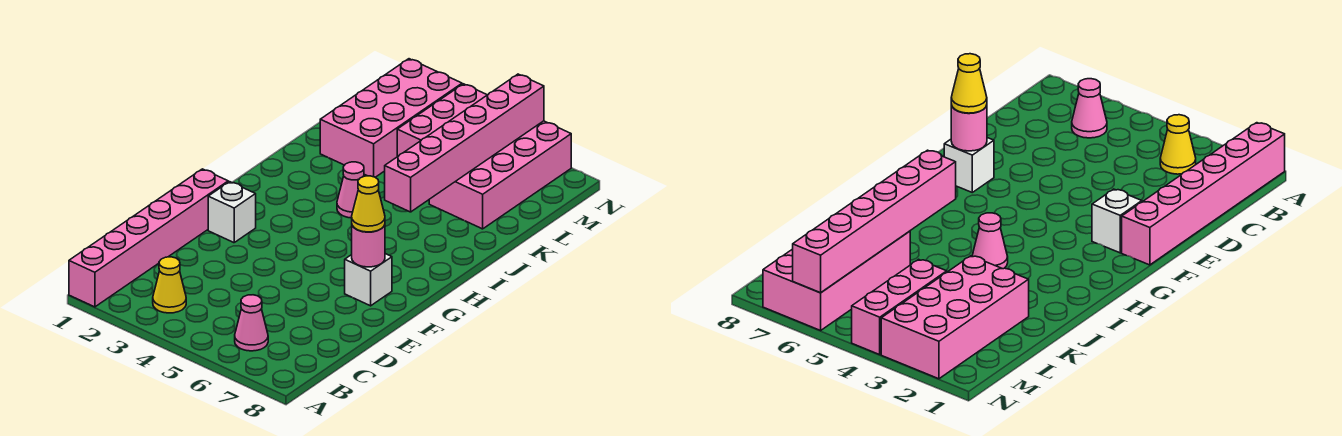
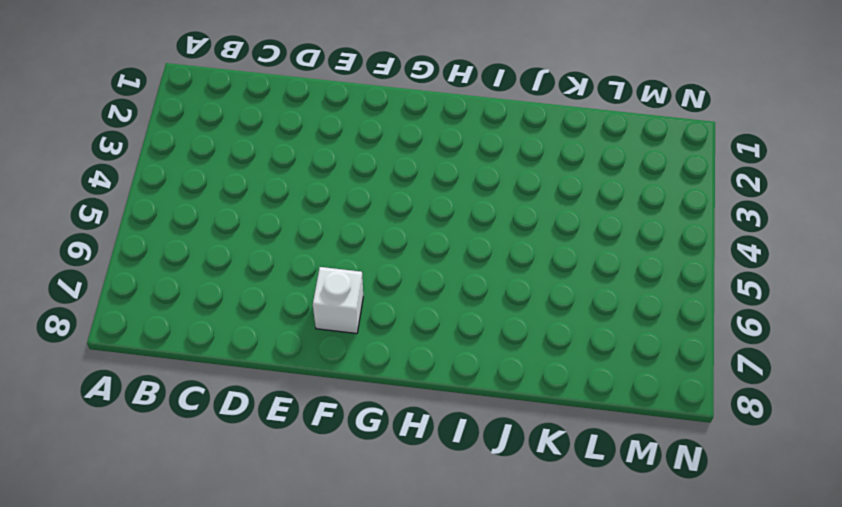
none -> pink 1x6 brick [69,169,228,307]
none -> yellow 1x1 cone [153,257,186,313]
none -> pink 1x1 cone [235,295,268,351]

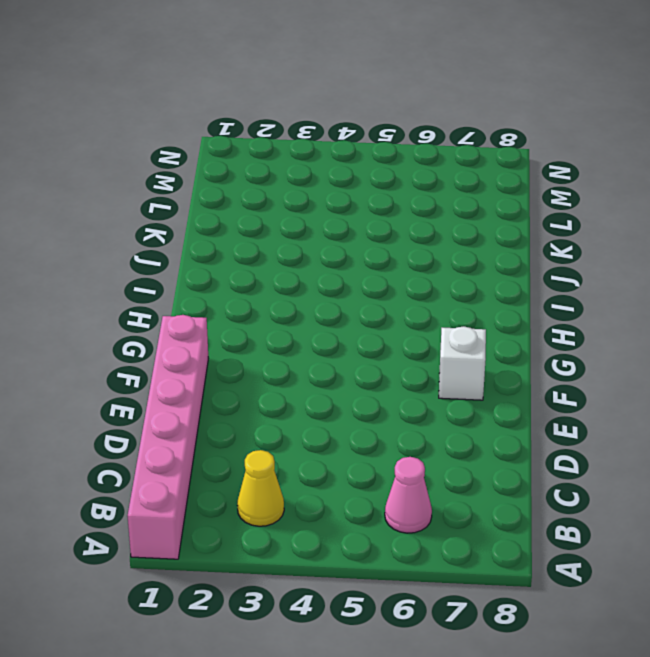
none -> white 1x1 brick [208,182,256,243]
none -> pink 1x1 cone [337,162,364,218]
none -> pink 2x4 brick [320,59,462,177]

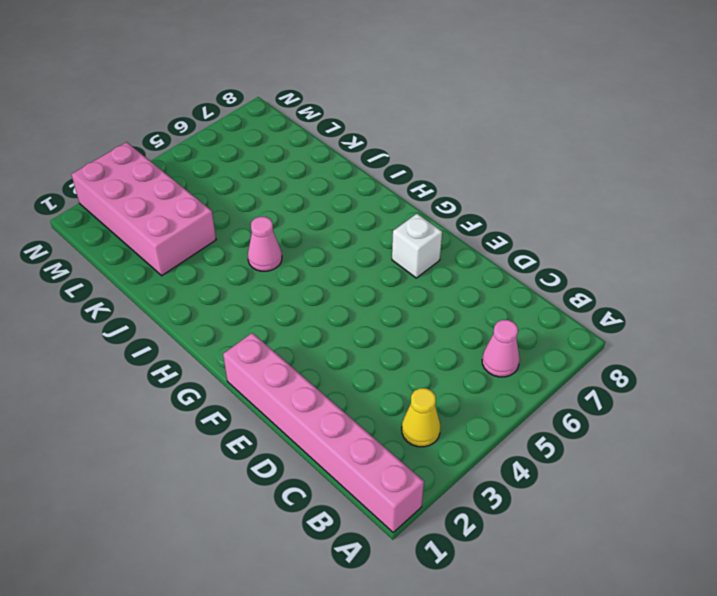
none -> white 1x1 brick [208,182,256,243]
none -> pink 2x4 brick [429,121,571,229]
none -> pink 1x3 brick [397,84,487,157]

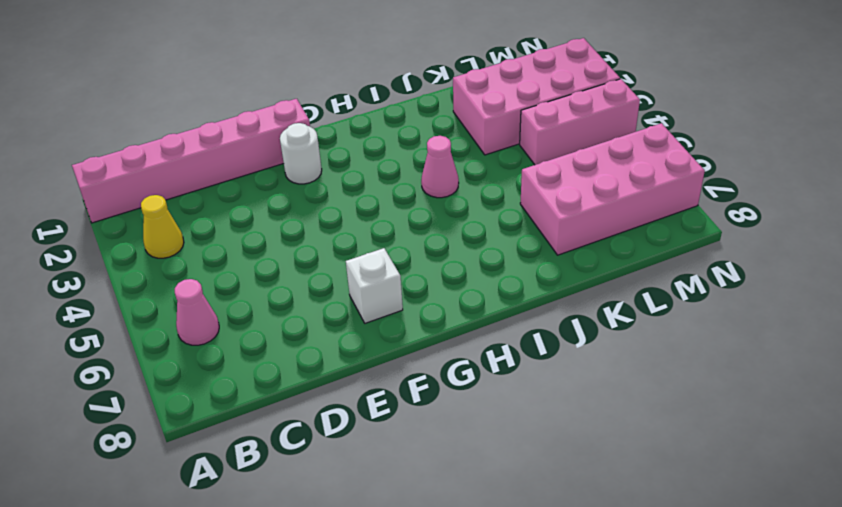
white 1x1 round brick [280,123,322,184] -> white 1x1 brick [208,182,256,243]
none -> pink 1x1 round brick [352,225,385,267]
none -> pink 1x6 brick [385,74,544,212]
none -> yellow 1x1 cone [352,176,385,232]

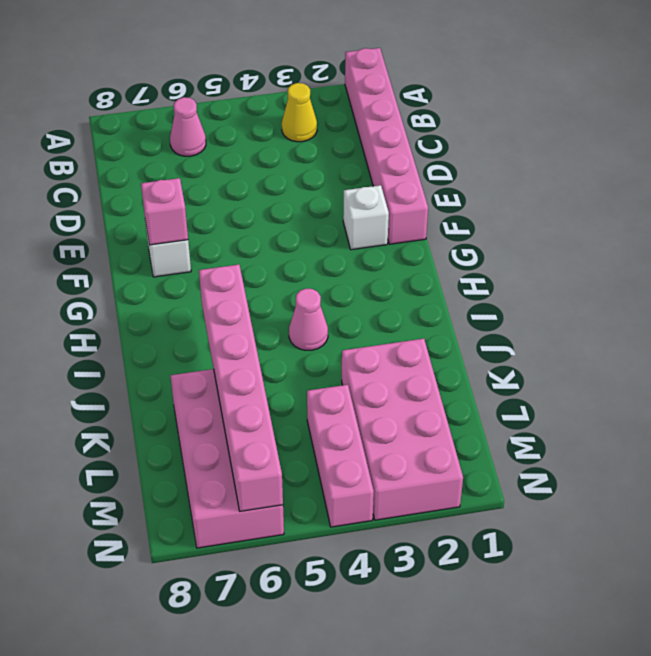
pink 1x1 brick [141,178,188,245] -> pink 1x1 round brick [352,225,385,267]
none -> yellow 1x1 cone [352,176,385,232]

